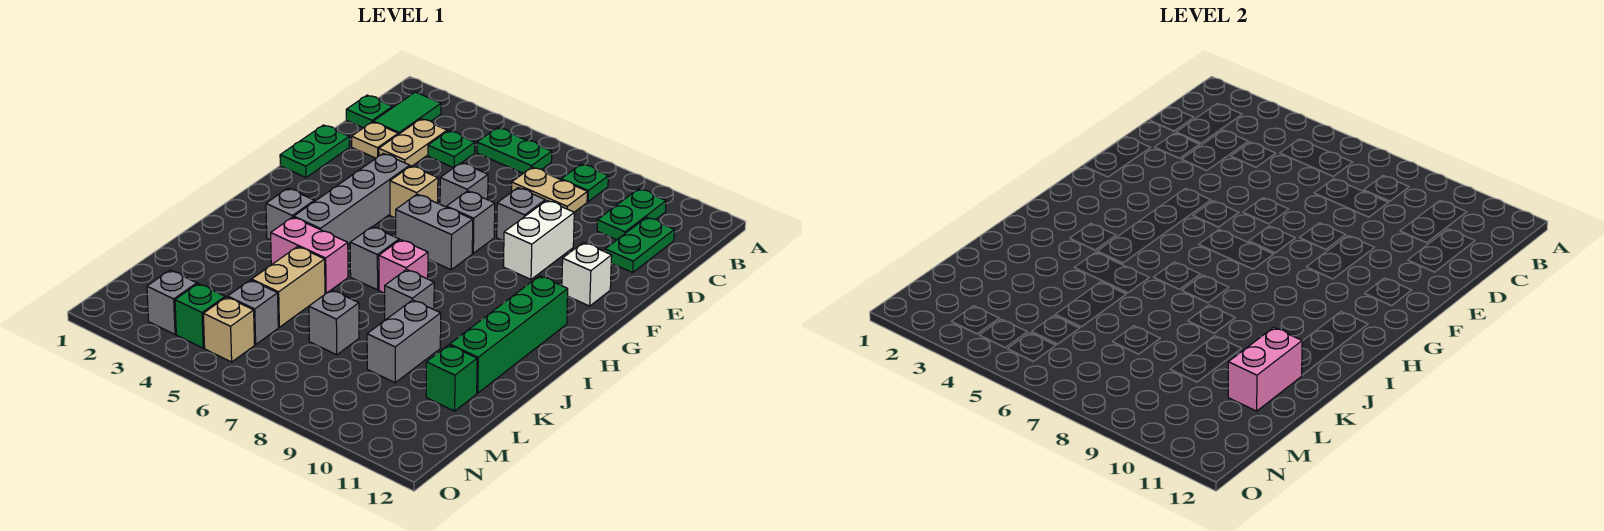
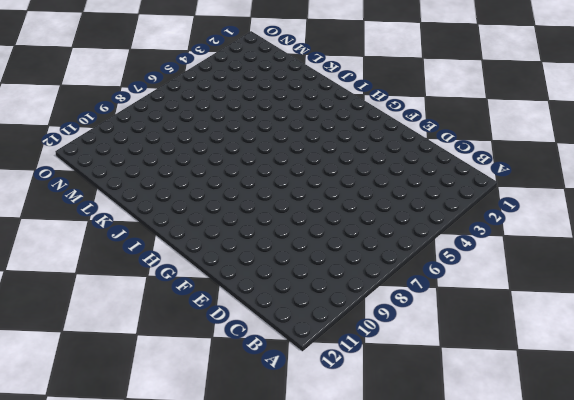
none -> green 1x2 tile [373,92,441,134]
none -> green 1x2 plate [477,128,552,173]
none -> green 1x1 plate [561,164,608,202]
none -> green 1x2 plate [597,189,666,240]

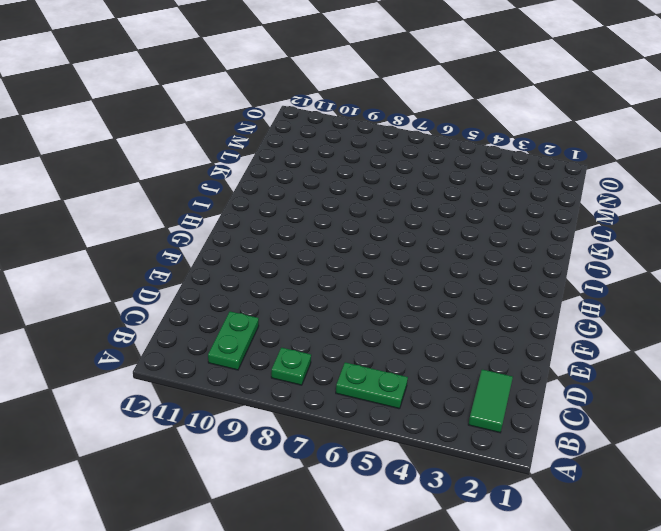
none -> green 1x1 plate [346,95,393,128]
none -> tan 1x2 plate [379,119,447,166]
none -> green 1x1 plate [428,131,475,168]
none -> tan 1x2 plate [511,167,587,212]

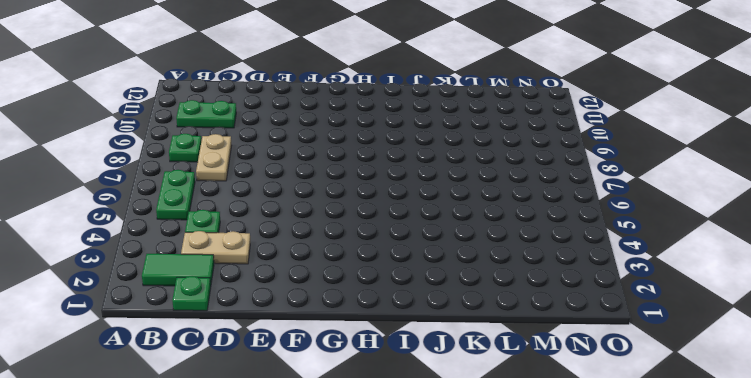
none -> green 1x2 plate [605,217,674,272]
none -> tan 1x1 plate [352,122,398,158]
none -> green 1x2 plate [280,125,349,177]
none -> grey 1x1 brick [440,163,488,207]

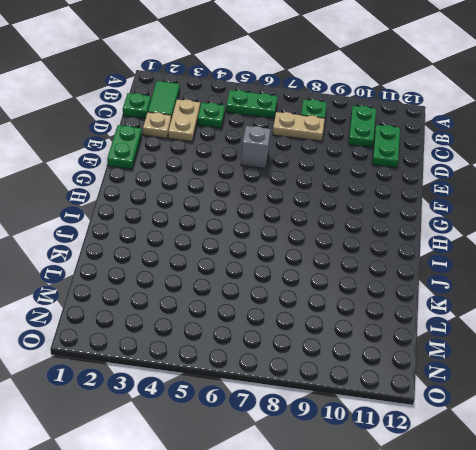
none -> grey 1x1 brick [497,188,545,241]
none -> white 1x2 brick [503,200,574,279]
none -> grey 1x4 brick [294,153,410,244]
none -> tan 1x1 brick [390,166,438,218]

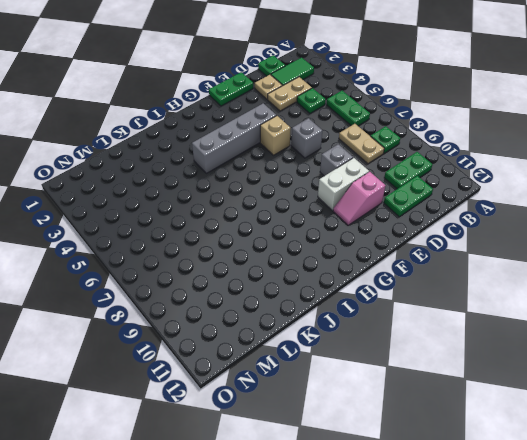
pink 1x2 slope [333,172,385,225] -> none
none -> grey 1x1 brick [447,191,495,253]
none -> white 1x1 brick [562,243,612,306]
none -> grey 1x2 brick [396,194,473,270]
none -> green 1x4 brick [450,276,568,393]

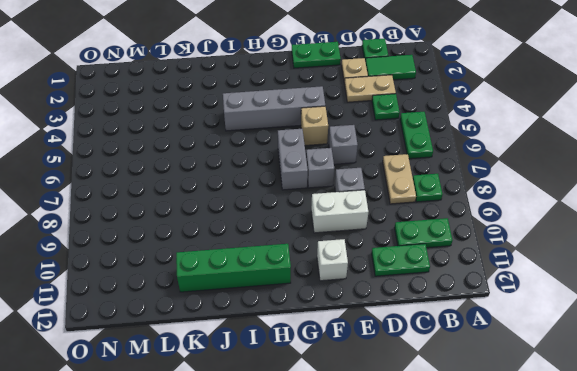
none -> grey 1x1 brick [266,188,314,240]
none -> grey 1x1 brick [350,227,399,290]
none -> pink 1x1 brick [379,240,428,293]
none -> pink 1x2 brick [271,217,348,293]

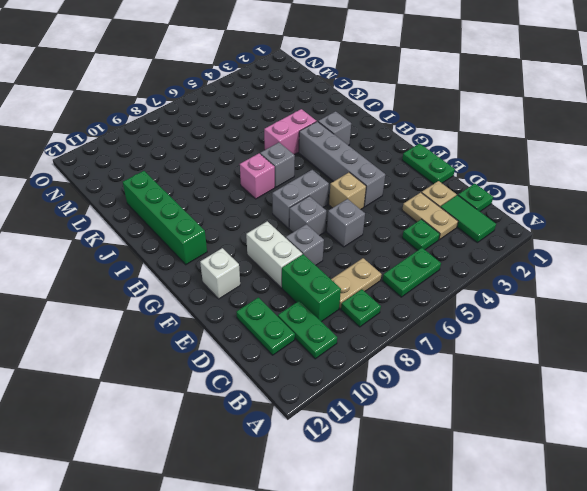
green 1x2 brick [282,254,341,322] -> none
none -> grey 1x1 brick [385,269,434,320]
none -> tan 1x2 brick [252,246,325,327]
none -> grey 1x2 brick [367,300,441,383]
none -> grey 1x1 brick [309,290,359,355]

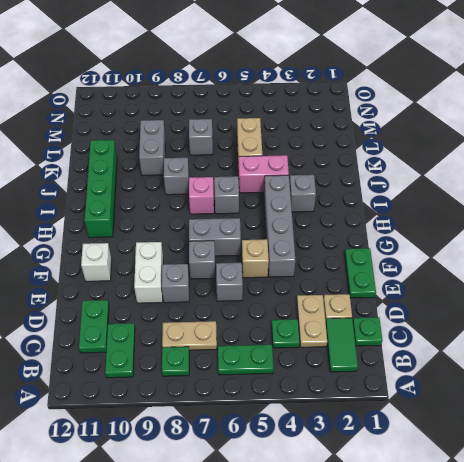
none -> green 1x1 brick [426,345,477,411]
none -> grey 1x1 brick [228,280,278,345]
none -> grey 1x1 brick [147,270,197,334]
none -> green 1x1 brick [175,284,225,348]

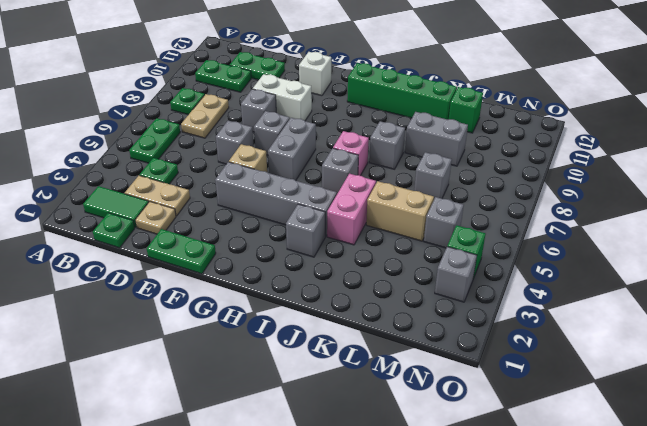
none -> tan 1x1 brick [203,297,255,362]
none -> pink 1x2 brick [1228,327,1302,411]

